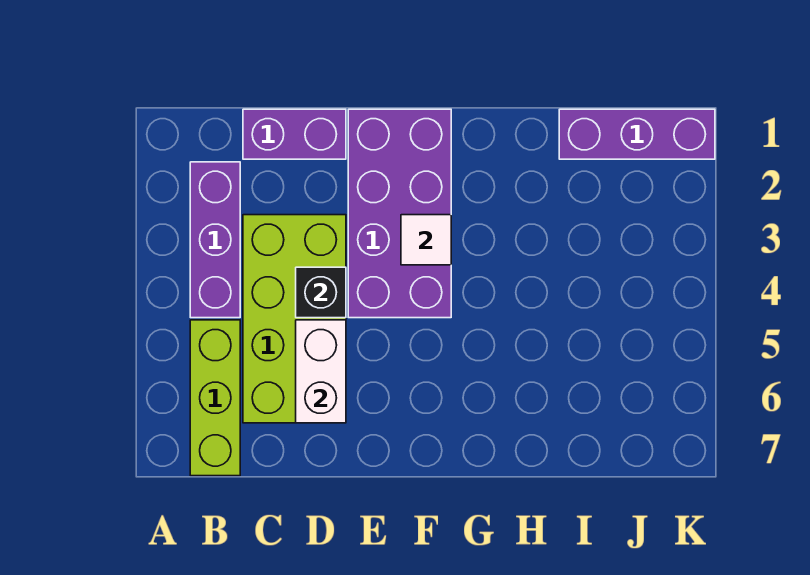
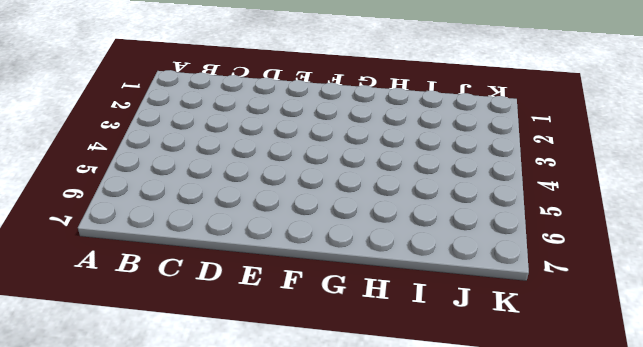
none -> purple 1x3 brick [190,162,240,318]
none -> lime 1x3 brick [190,320,240,476]

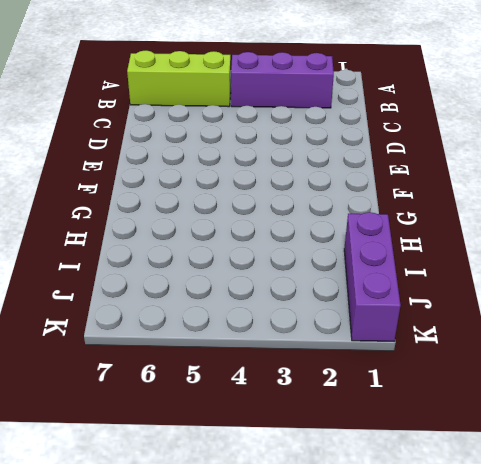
none -> purple 1x2 brick [243,109,346,159]
none -> lime 2x4 brick [243,215,346,423]

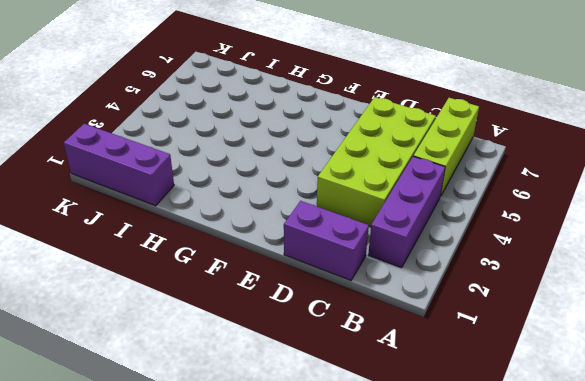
none -> purple 2x4 brick [348,109,451,318]
none -> black 1x1 brick [296,267,346,318]

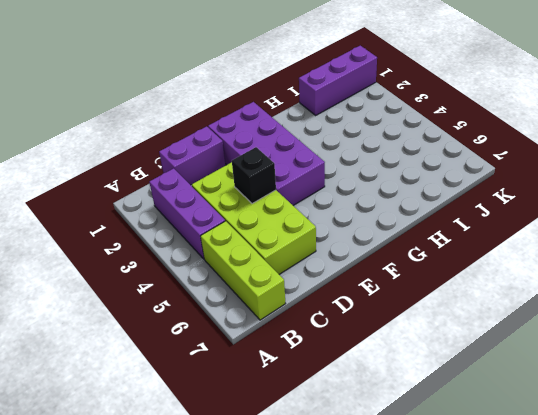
none -> white 1x2 brick [296,320,346,423]
none -> white 1x1 tile [401,215,451,265]

